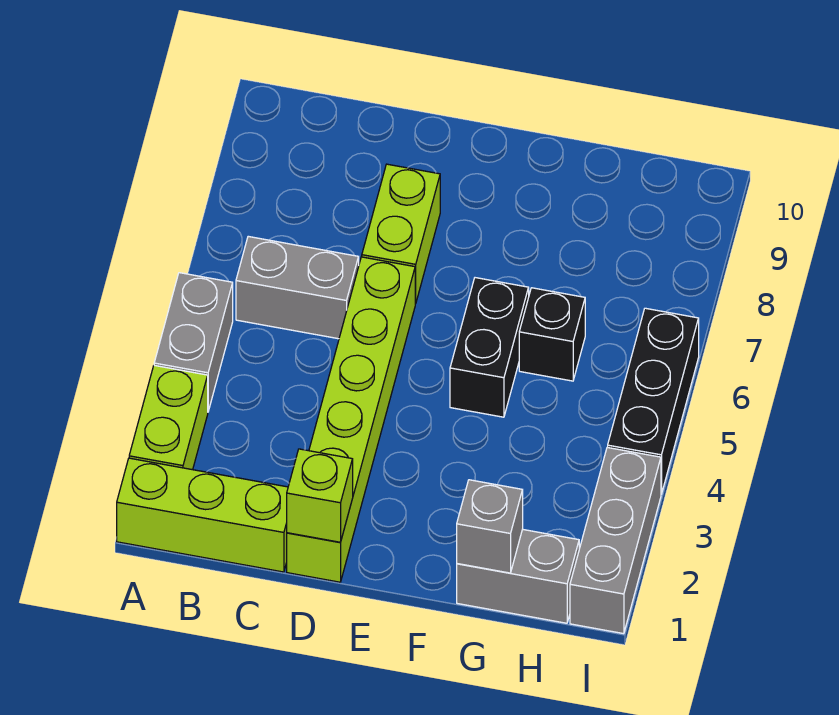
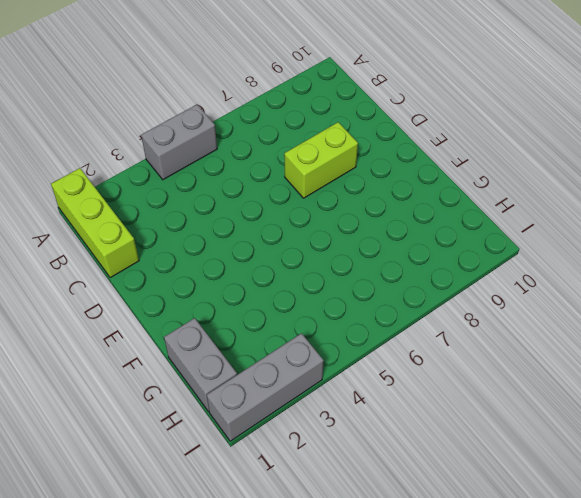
none -> lime 1x2 brick [129,365,208,470]
none -> grey 1x2 brick [236,236,359,339]
none -> lime 1x6 brick [287,257,415,582]

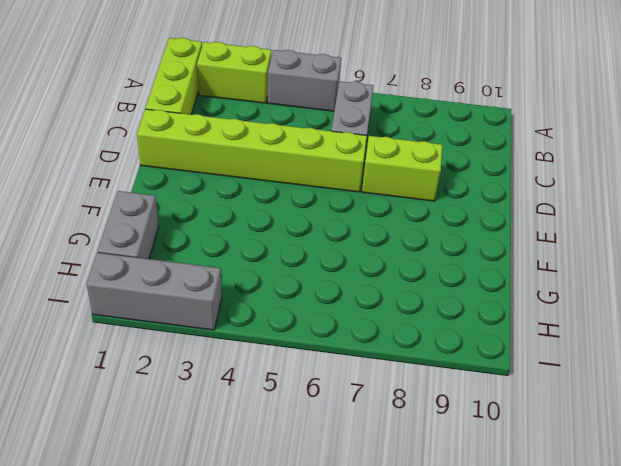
none -> black 1x2 brick [450,278,529,417]
none -> black 1x1 brick [519,288,585,381]
none -> black 1x3 brick [608,308,699,494]

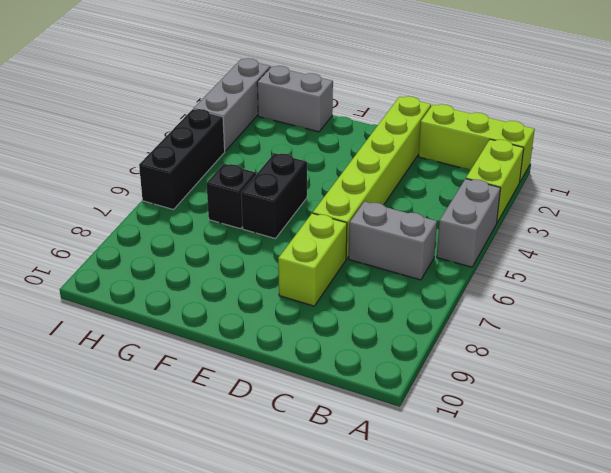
none -> lime 1x1 brick [287,449,353,542]
none -> grey 1x1 brick [457,480,523,573]

